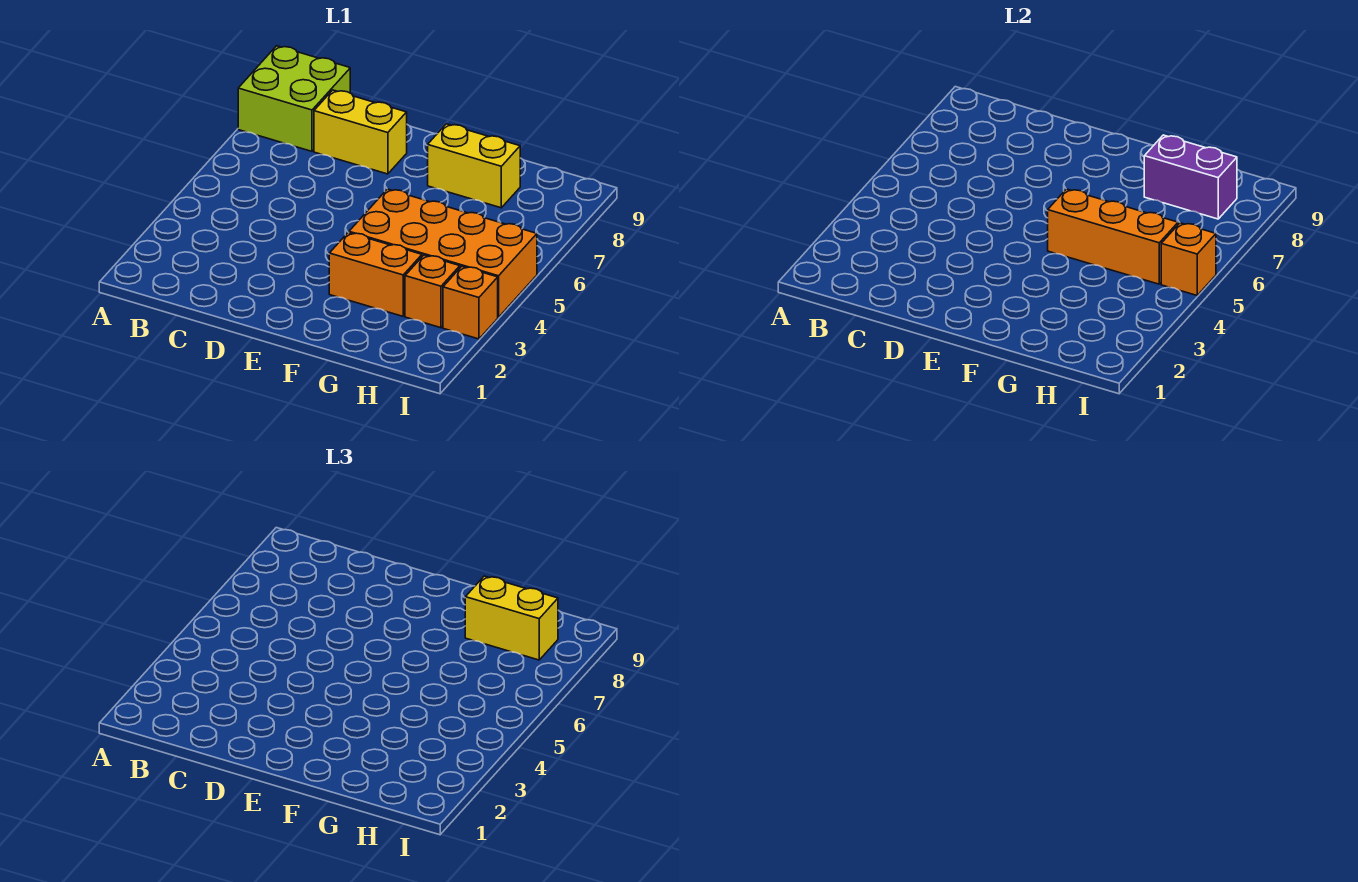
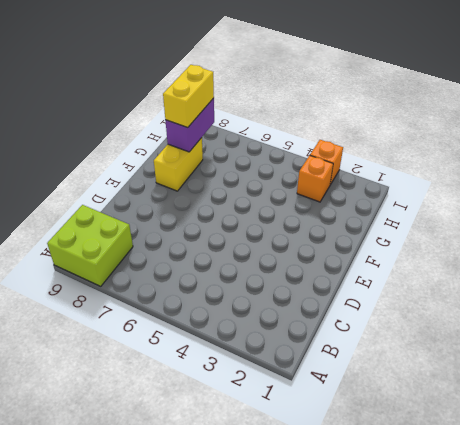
none -> yellow 1x2 brick [314,90,407,174]
none -> orange 1x2 brick [329,233,422,316]

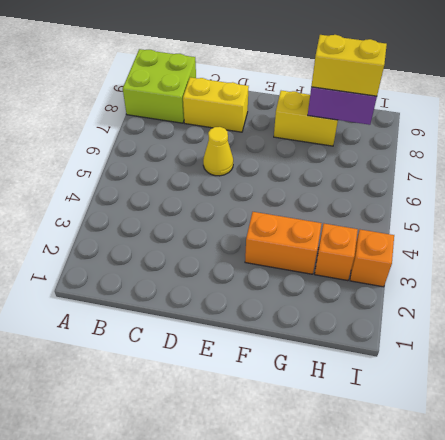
yellow 1x1 cone [203,127,233,176] -> none
none -> orange 2x4 brick [349,189,537,317]
none -> orange 1x3 brick [1048,189,1178,284]

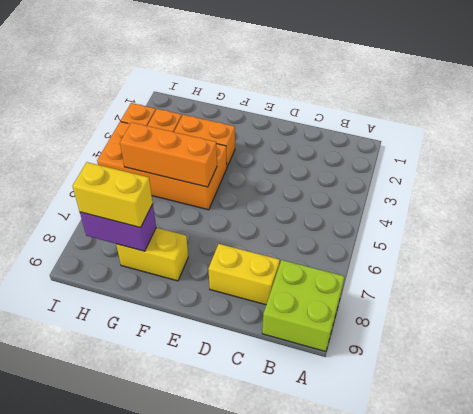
none -> orange 1x1 brick [1161,223,1216,295]

